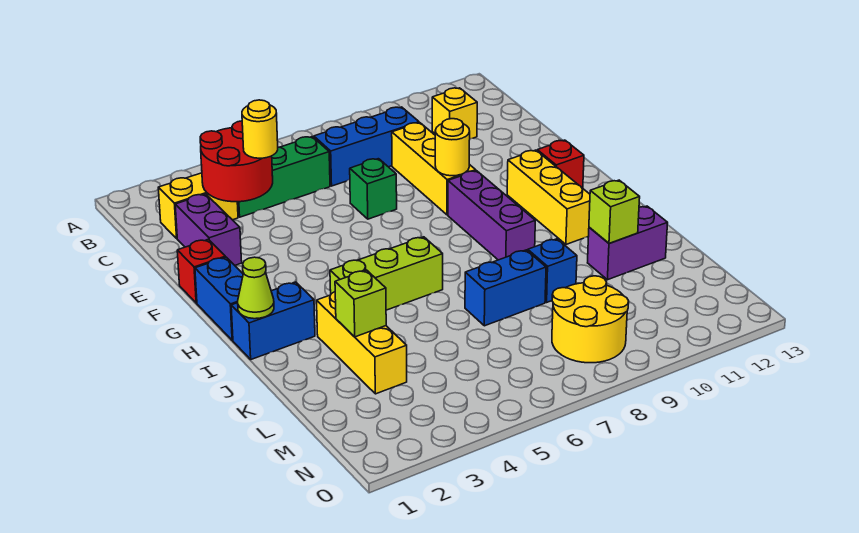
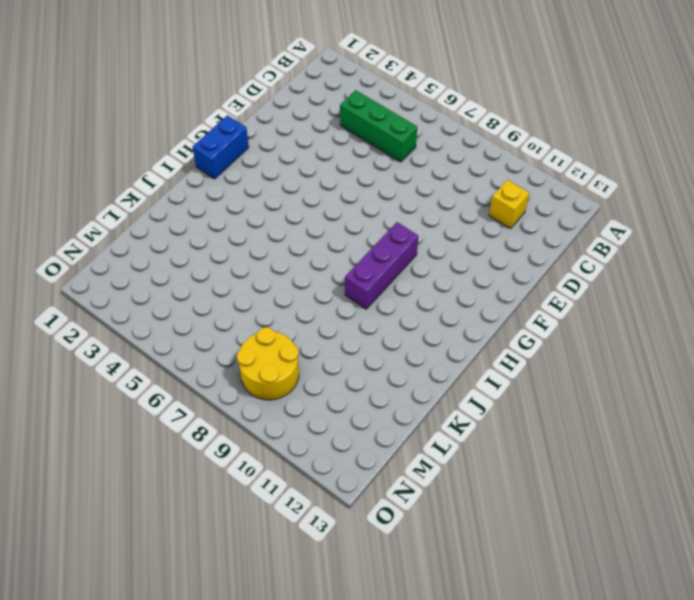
none -> yellow 1x2 brick [158,173,238,238]
none -> blue 1x3 brick [314,107,419,186]
none -> purple 1x2 brick [175,194,242,265]

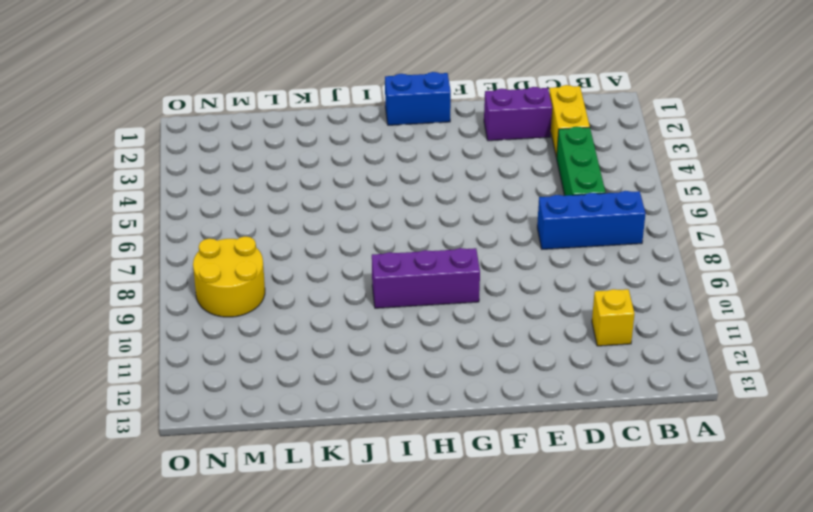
blue 1x3 brick [537,191,646,249] -> blue 1x3 brick turned to [314,107,419,186]
none -> yellow 1x3 brick [392,123,476,215]
none -> green 1x1 brick [350,159,397,219]
none -> red 1x1 brick [177,239,225,303]

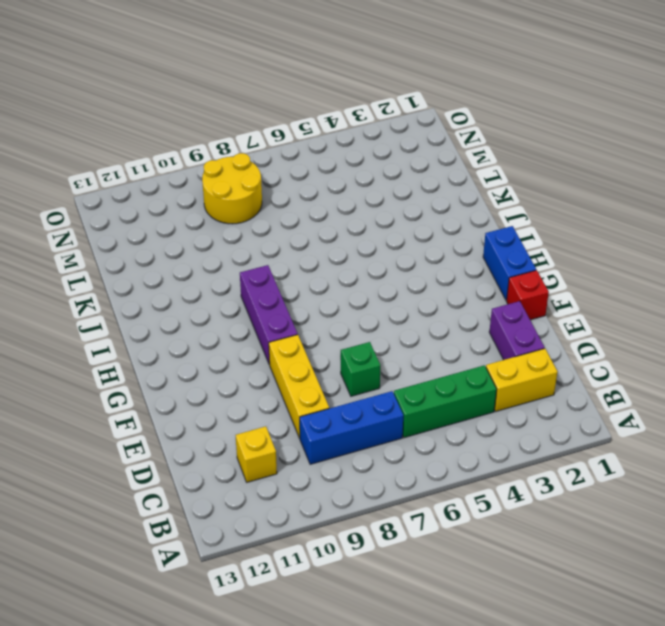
none -> yellow 1x3 brick [507,150,590,244]
none -> red 1x1 brick [537,140,584,188]
none -> blue 1x2 brick [231,282,315,359]

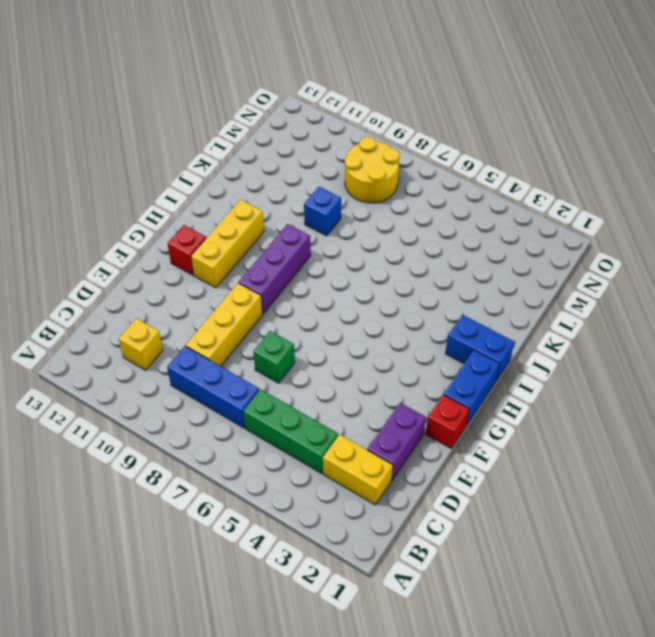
none -> lime 1x3 brick [330,237,443,310]
none -> yellow 1x3 brick [317,292,407,394]
none -> blue 1x2 brick [465,250,546,326]

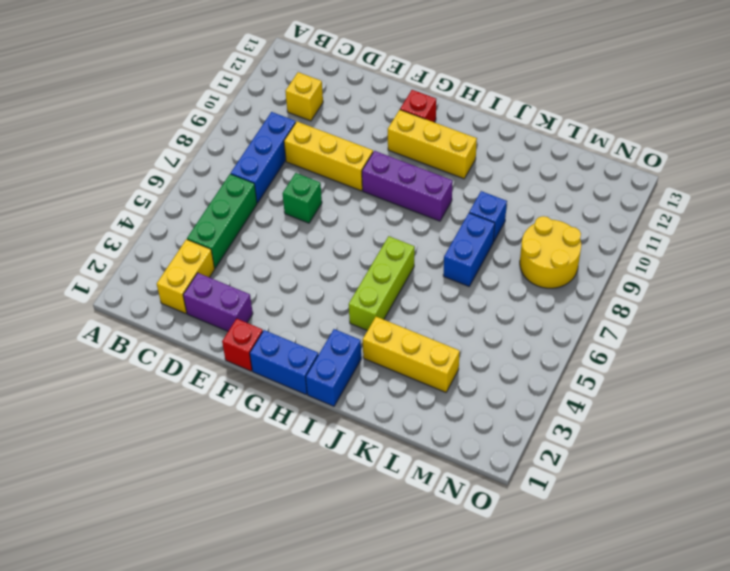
none -> purple 1x2 brick [588,206,668,280]
none -> red 2x2 round brick [200,121,273,202]
none -> yellow 1x1 round brick [435,119,470,176]

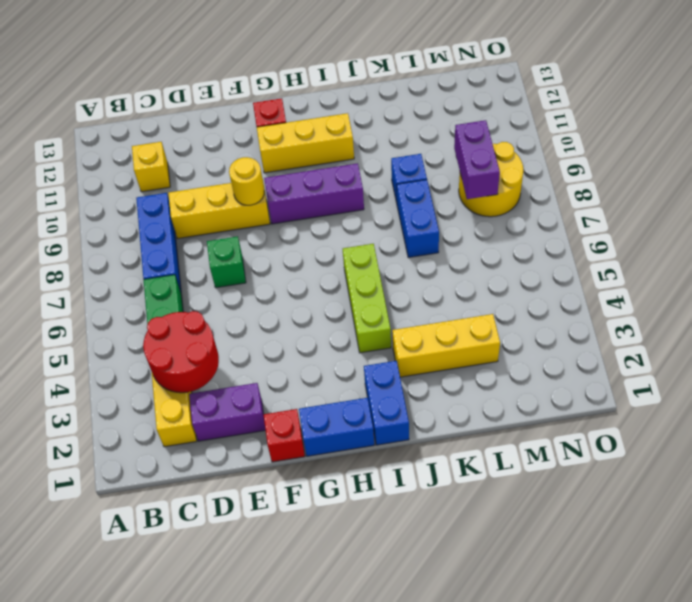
purple 1x2 brick [454,120,500,199] -> purple 1x2 brick moved to [588,206,668,280]
none -> lime 1x1 cone [238,257,274,319]
none -> lime 1x1 brick [335,270,386,337]
none -> lime 1x1 brick [589,180,640,243]

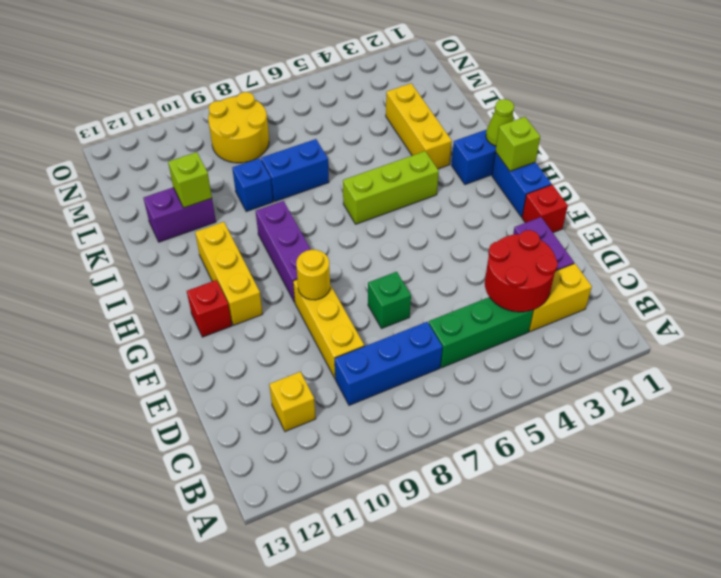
lime 1x1 brick [495,117,540,171] -> lime 1x1 brick moved to [335,270,386,337]
none -> yellow 1x1 round brick [242,100,278,158]

